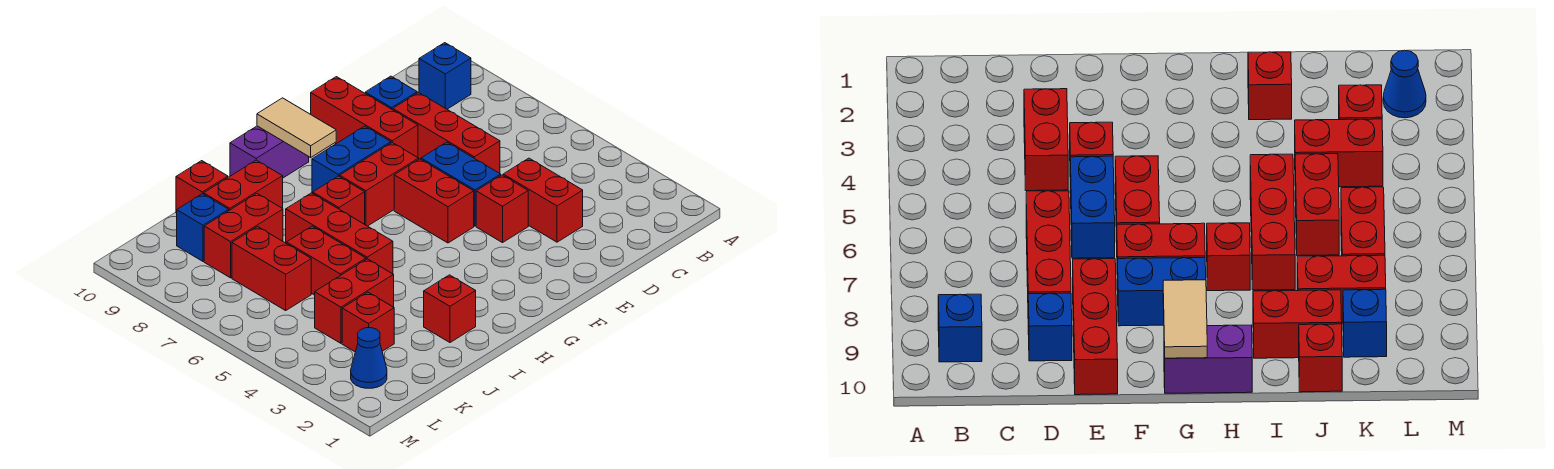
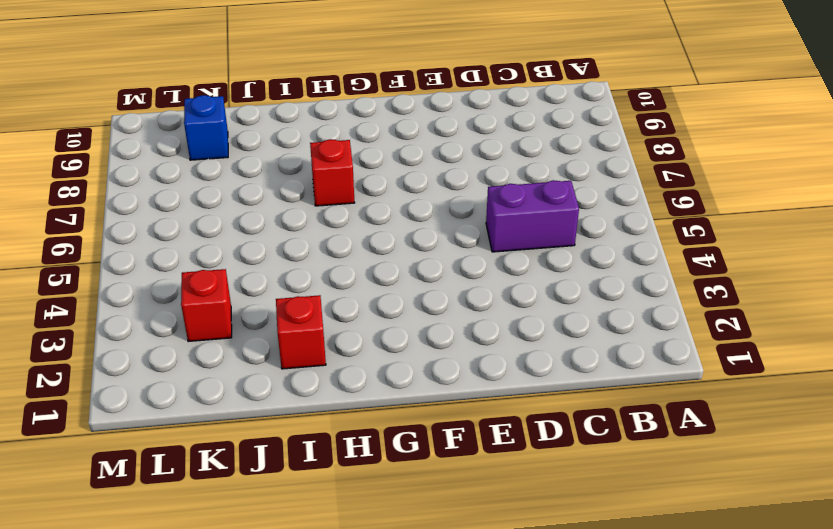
purple 1x2 brick [486,180,579,252] -> purple 1x2 brick moved to [230,126,309,178]
none -> blue 1x1 brick [419,43,471,109]
none -> red 1x2 brick [503,158,583,242]
none -> red 1x3 brick [393,93,500,173]

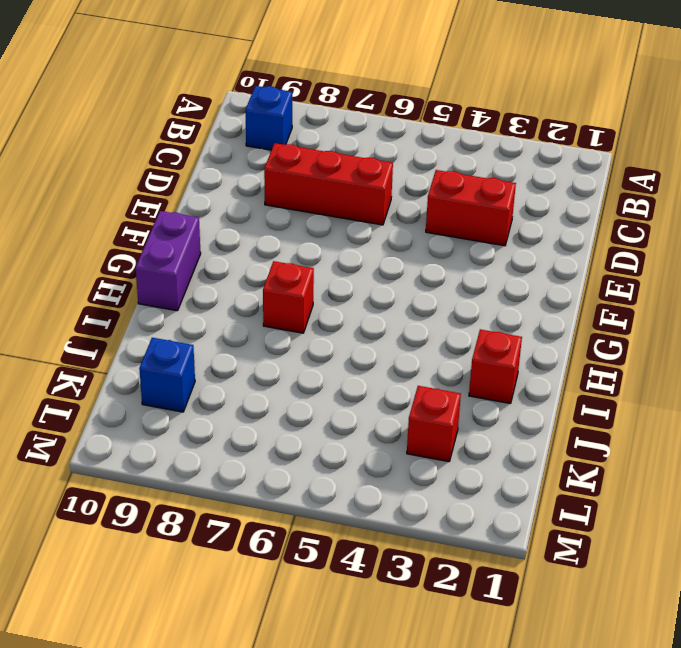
none -> blue 1x1 brick [365,76,417,110]
none -> red 1x1 brick [476,175,528,243]
none -> blue 1x2 brick [421,142,501,226]

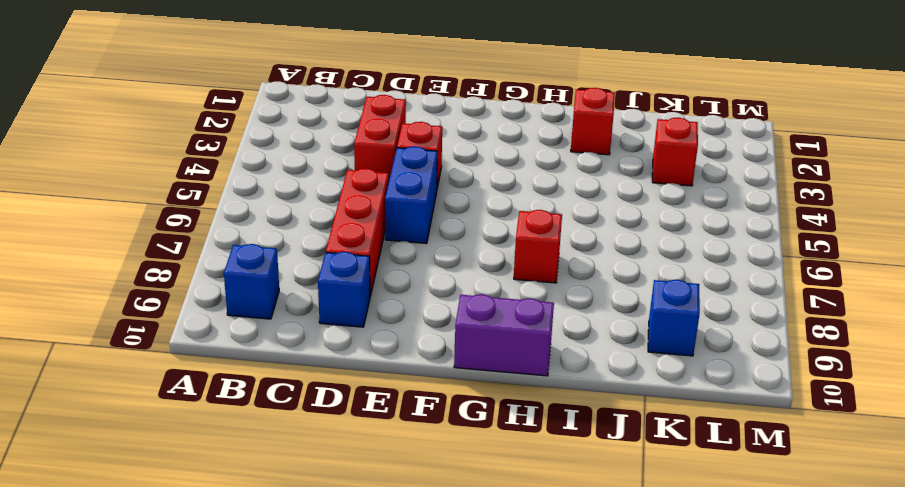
none -> red 1x3 brick [311,77,418,157]
none -> red 1x2 brick [394,159,474,243]
none -> red 1x2 brick [340,143,419,226]

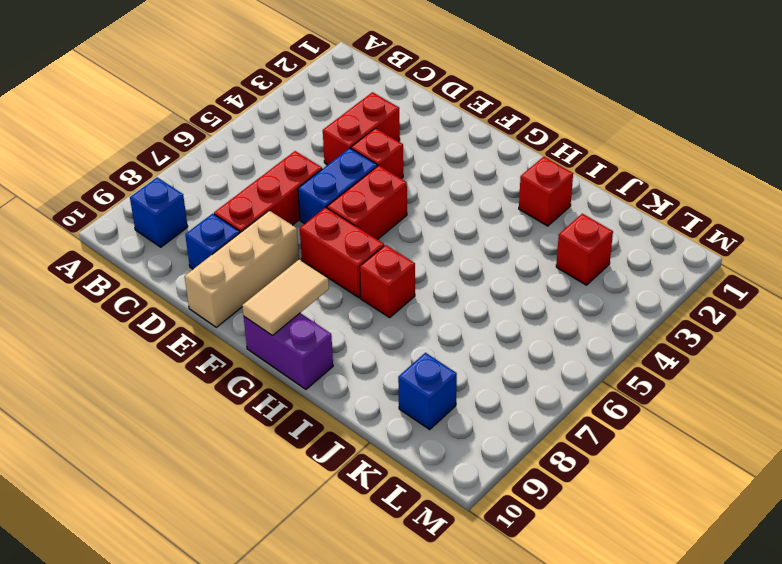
tan 1x3 brick [185,211,299,327] -> red 1x3 brick [311,77,418,157]
none -> blue 1x2 brick [312,126,391,193]
none -> red 1x3 brick [286,193,393,274]
none -> red 1x2 brick [204,160,283,210]

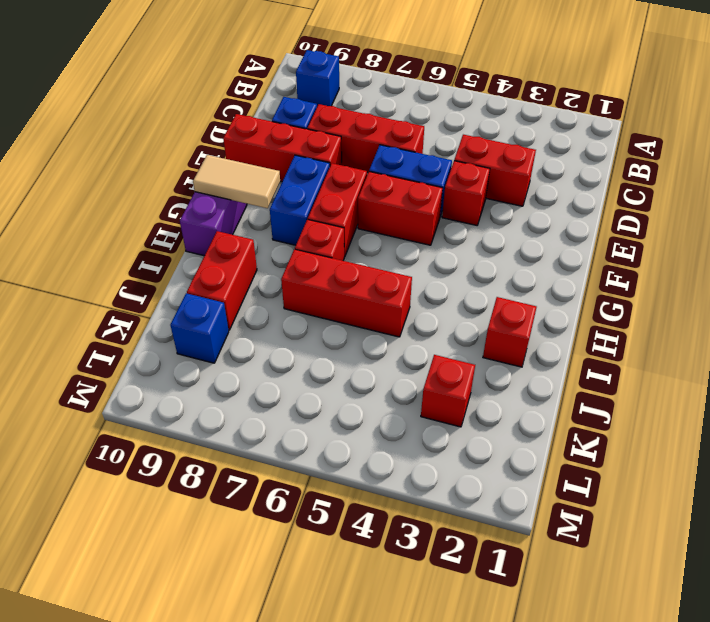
none -> red 1x2 brick [315,259,394,343]
none -> red 1x2 brick [286,226,366,295]
none -> red 1x2 brick [204,194,283,278]

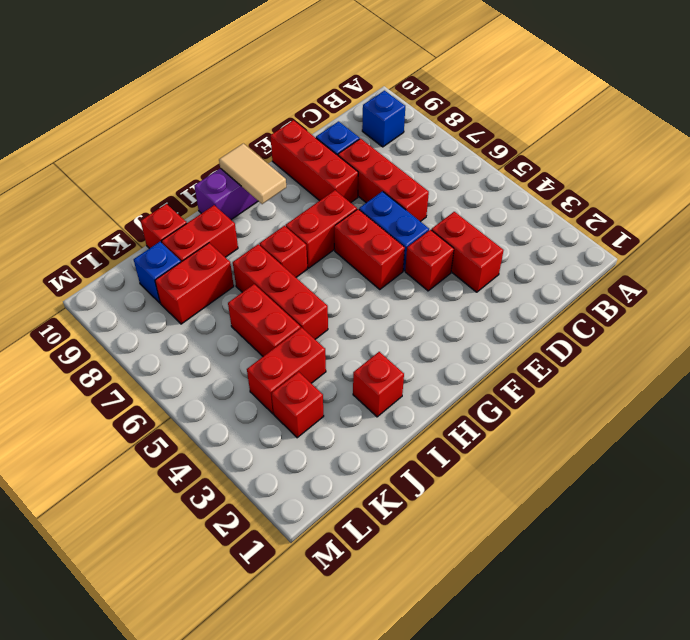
none -> blue 1x2 brick [312,126,391,193]
none -> red 1x2 brick [232,227,311,310]
none -> blue 1x1 cone [351,328,387,388]

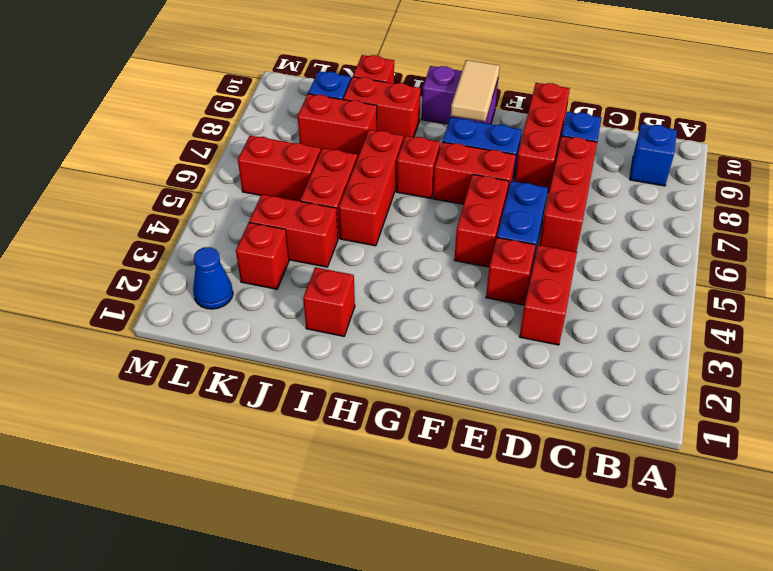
red 1x2 brick [238,136,321,201] -> red 1x2 brick turned to [232,227,311,310]

